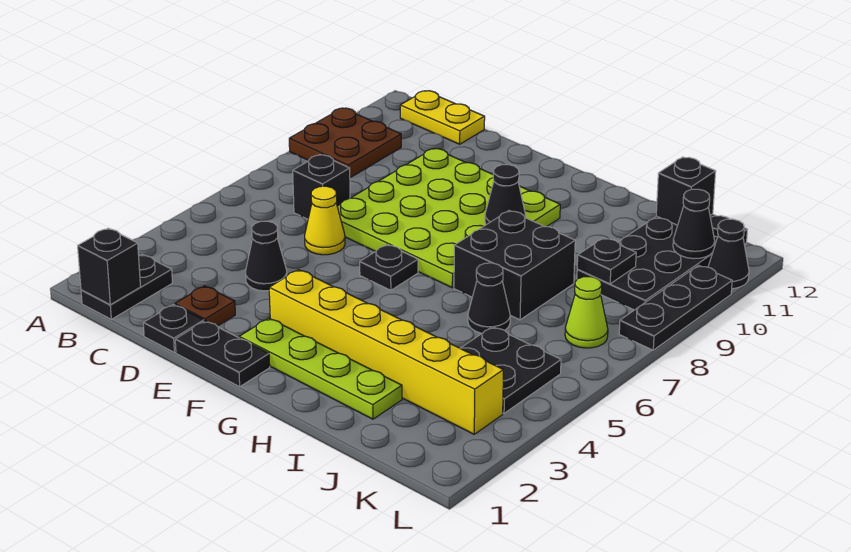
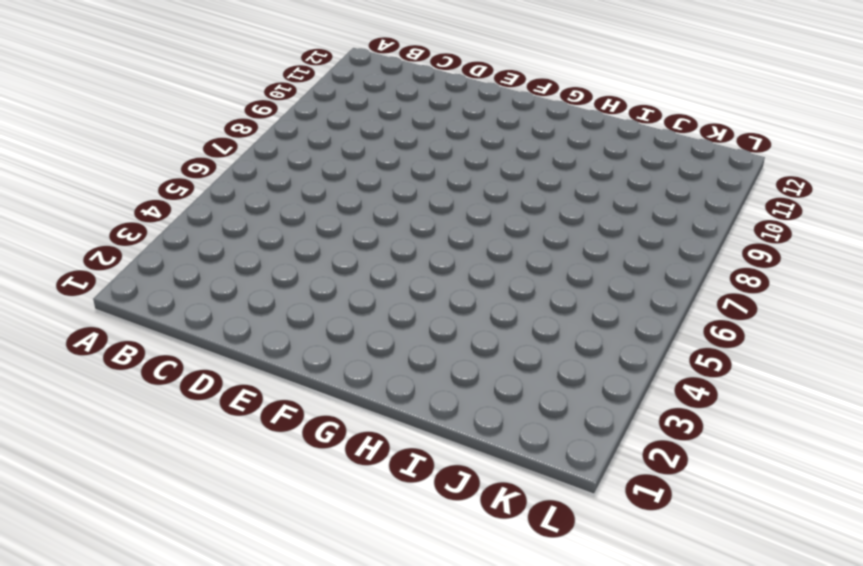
none -> brown 2x2 plate [289,108,401,178]
none -> black 1x2 plate [81,255,172,319]
none -> yellow 1x2 plate [400,91,485,144]

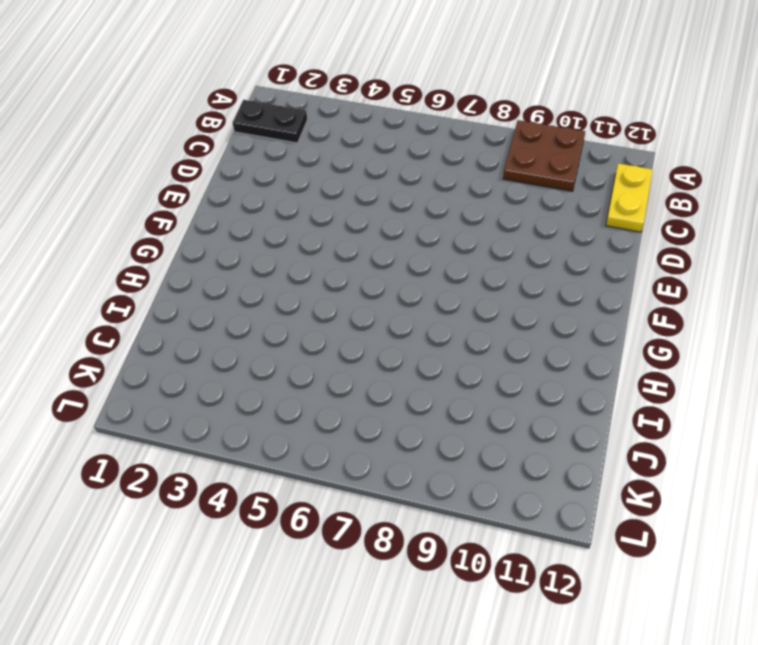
none -> black 1x1 brick [293,155,350,219]
none -> black 1x1 plate [143,305,204,352]
none -> brown 1x1 plate [175,286,235,326]

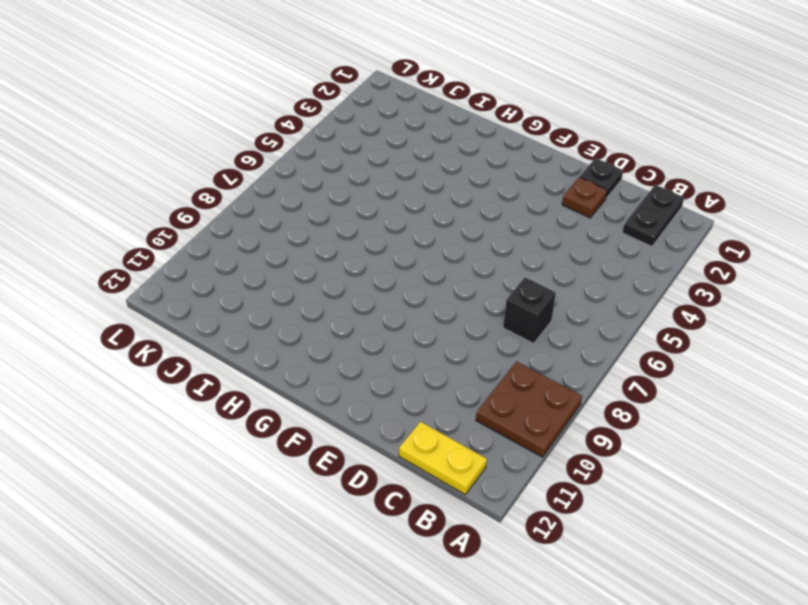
none -> black 1x1 cone [246,221,287,291]
none -> yellow 1x1 cone [305,186,345,255]
none -> lime 4x4 plate [337,148,560,288]

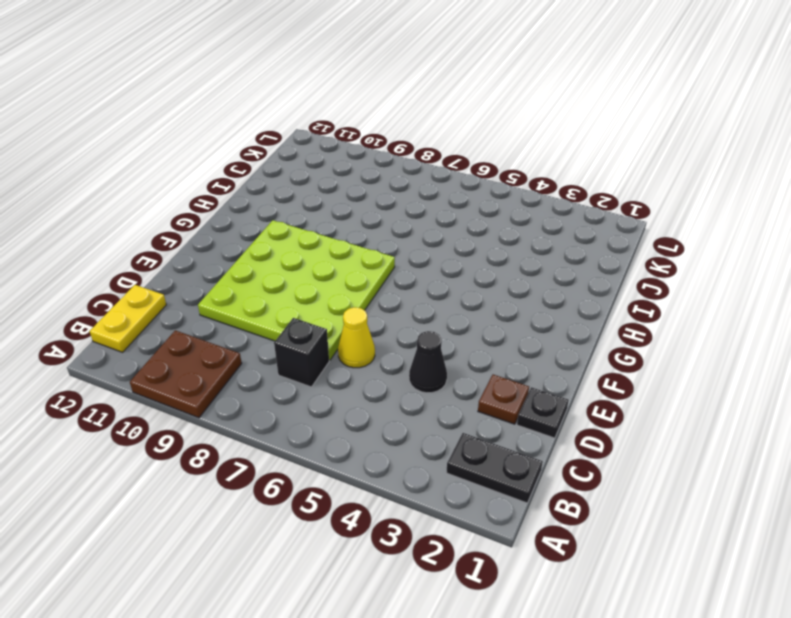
none -> black 1x2 plate [175,321,270,387]
none -> lime 1x4 plate [239,318,402,419]
none -> yellow 1x6 brick [269,270,503,434]

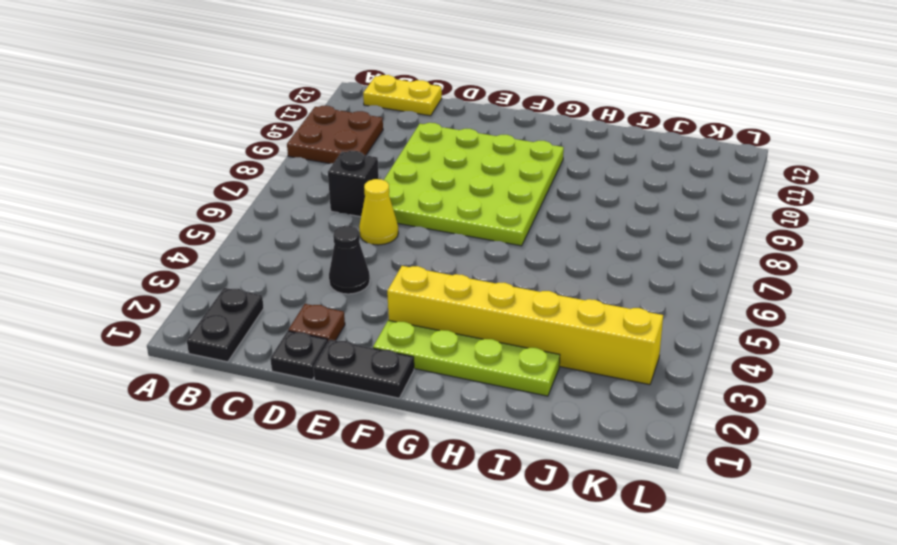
none -> black 1x1 plate [360,245,418,290]
none -> black 2x2 brick [454,211,575,320]
none -> black 1x1 cone [468,263,510,333]

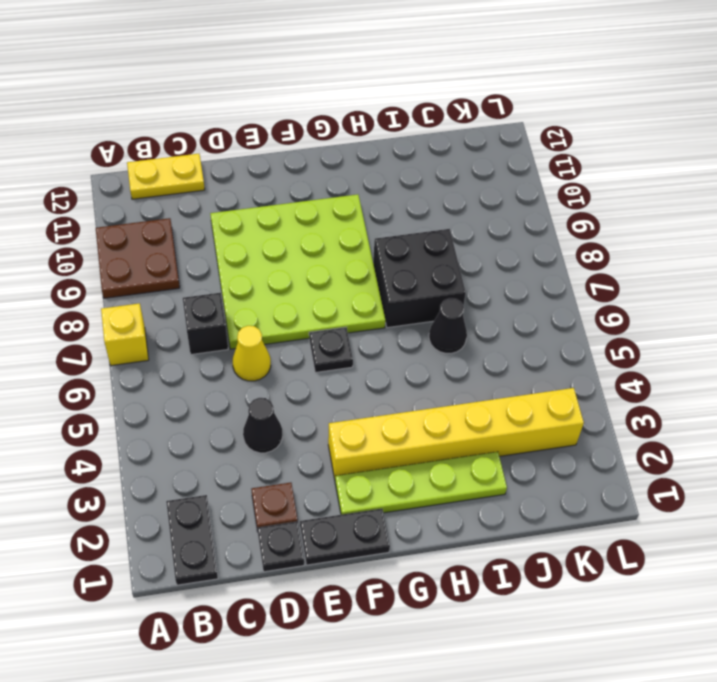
yellow 1x1 brick [101,303,149,366] -> none
none -> black 2x2 plate [461,327,561,413]
none -> black 2x4 plate [577,214,748,310]
none -> lime 1x1 cone [565,277,608,348]

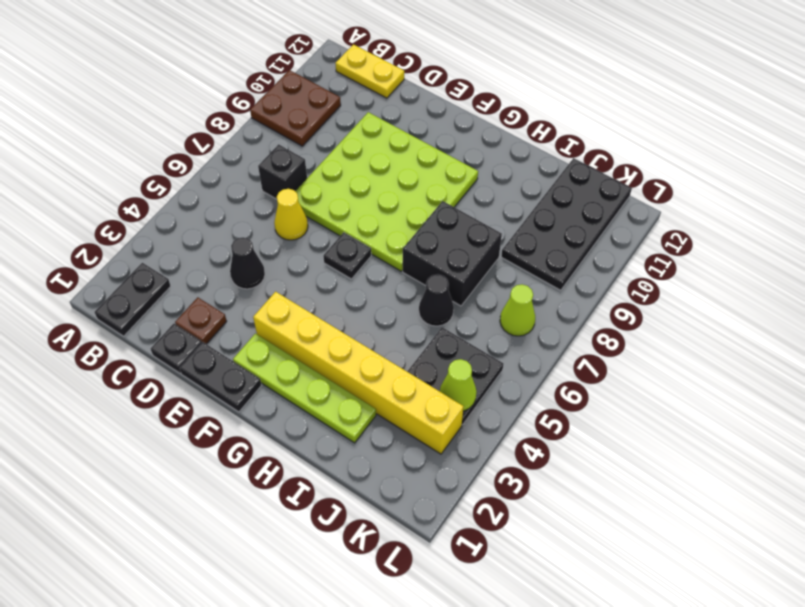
lime 1x1 cone [440,359,477,411] -> none
none -> black 1x3 plate [619,265,732,350]
none -> black 1x1 cone [708,219,749,289]
none -> black 1x1 brick [78,228,141,305]

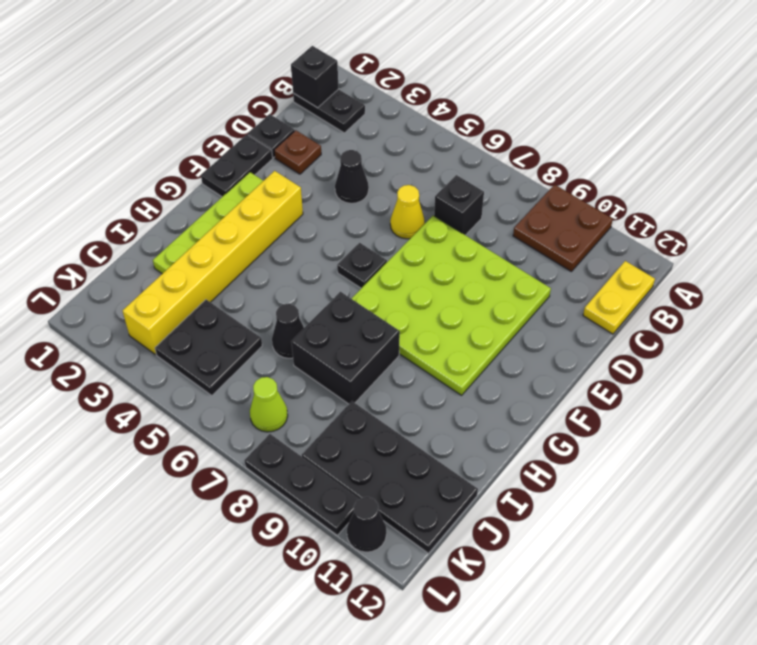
none -> black 1x1 cone [485,165,526,225]
none -> black 1x1 plate [577,238,636,284]
none -> black 1x1 brick [656,157,716,225]

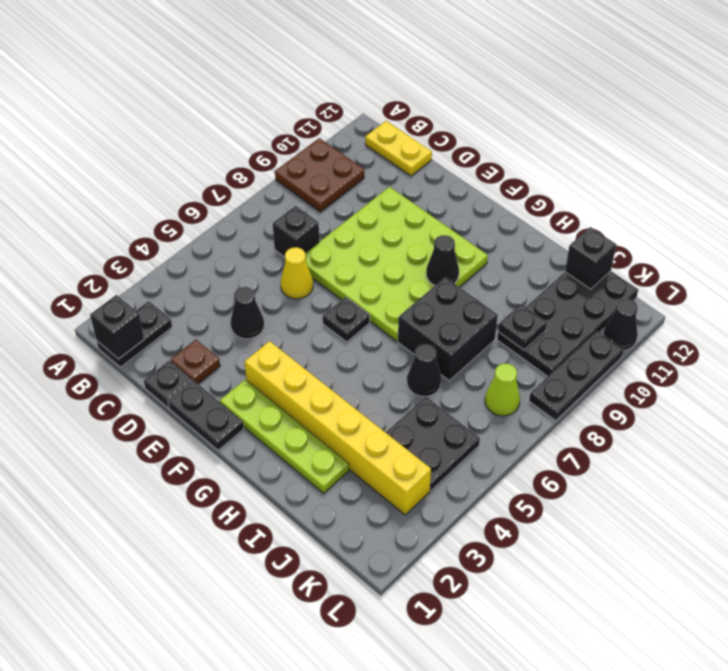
none -> black 1x1 cone [673,189,715,259]

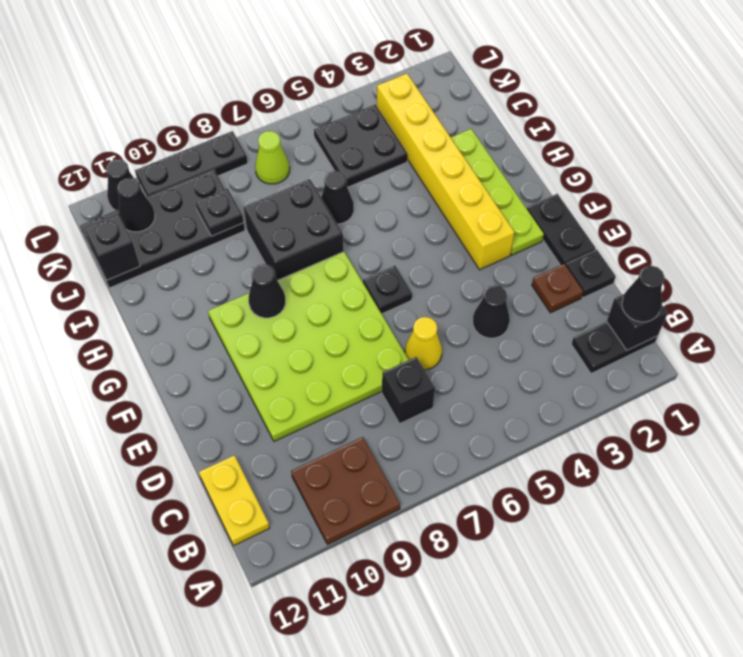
black 1x1 cone [622,266,664,322] -> none

